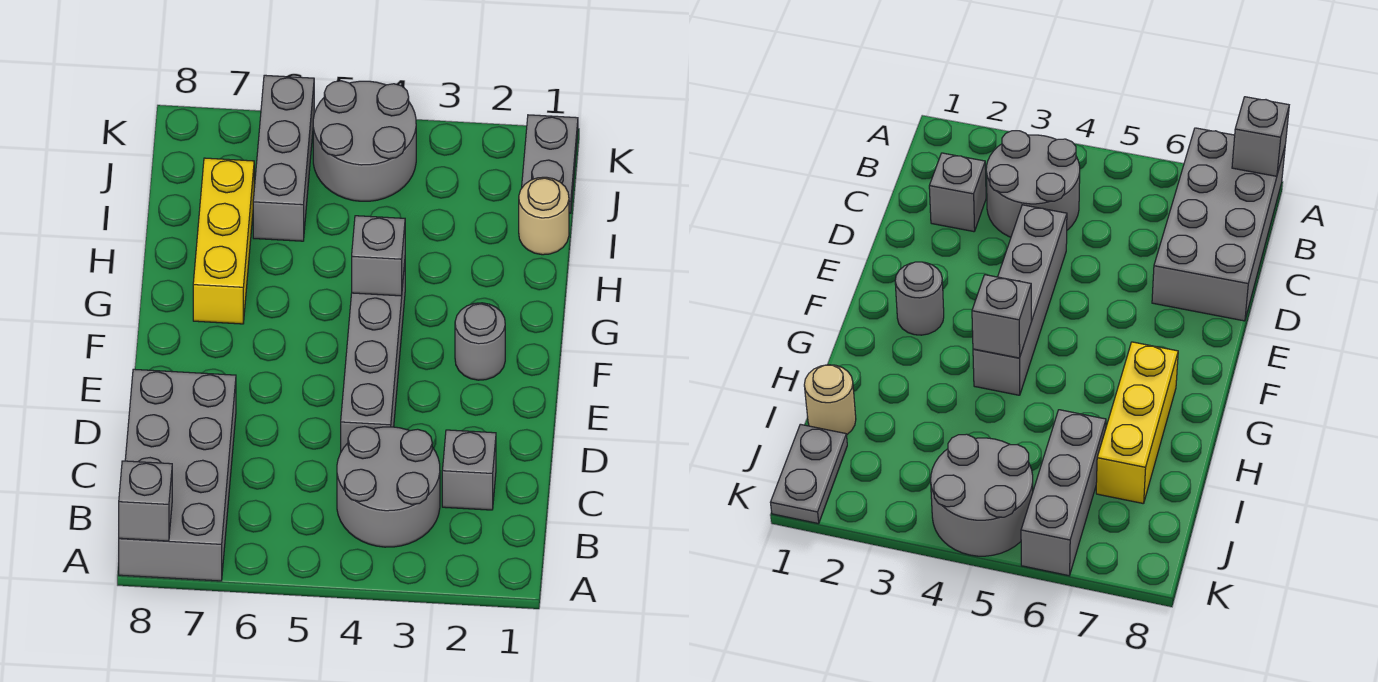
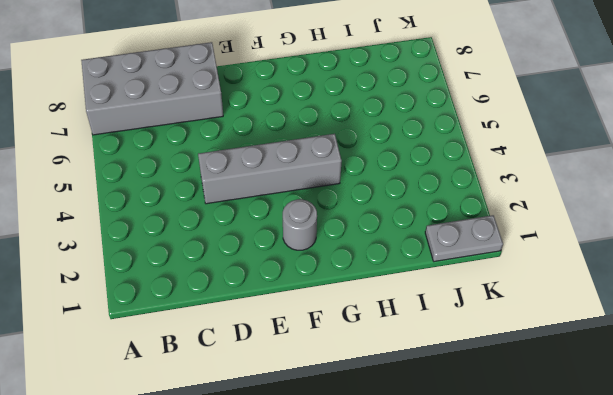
none -> grey 2x2 round brick [337,426,440,547]
none -> grey 1x1 brick [442,430,496,510]
none -> yellow 1x3 brick [193,158,254,324]

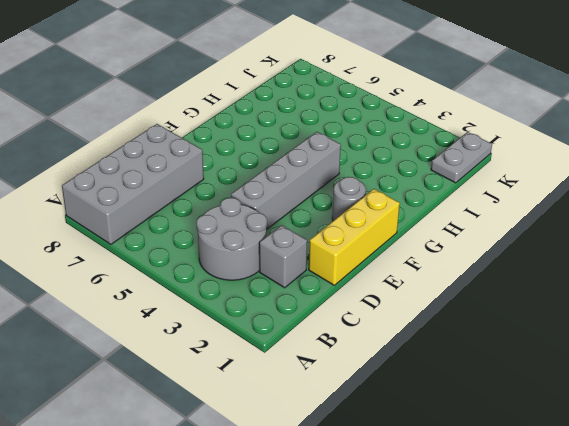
yellow 1x3 brick [309,189,400,285] -> yellow 1x3 brick moved to [193,158,254,324]
none -> tan 1x1 round brick [519,177,569,255]
none -> grey 1x3 brick [253,75,314,241]
none -> grey 2x2 round brick [313,81,416,201]

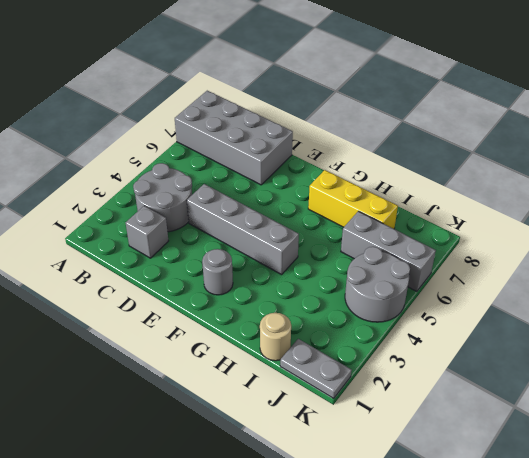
none -> grey 1x1 brick [119,461,172,541]
none -> grey 1x1 brick [352,216,405,296]

